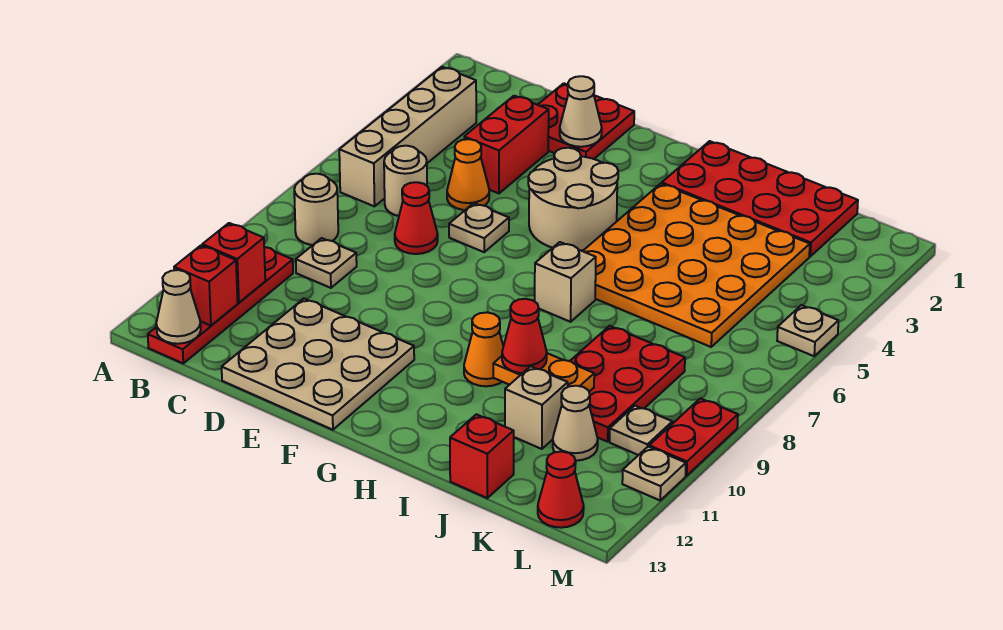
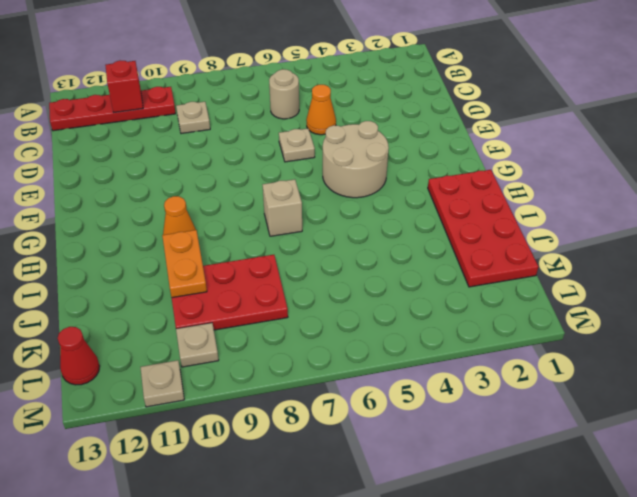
none -> tan 1x4 brick [339,67,476,206]
none -> tan 1x1 round brick [294,174,338,245]
none -> red 2x2 plate [538,83,634,159]
none -> red 1x2 brick [464,96,549,193]

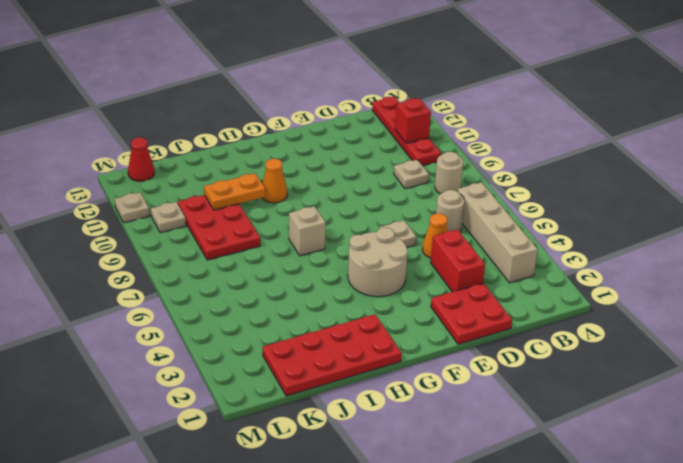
none -> red 1x1 cone [395,182,438,254]
none -> tan 3x3 plate [222,299,414,430]
none -> orange 4x4 plate [583,184,810,347]
none -> tan 1x1 brick [505,366,568,449]

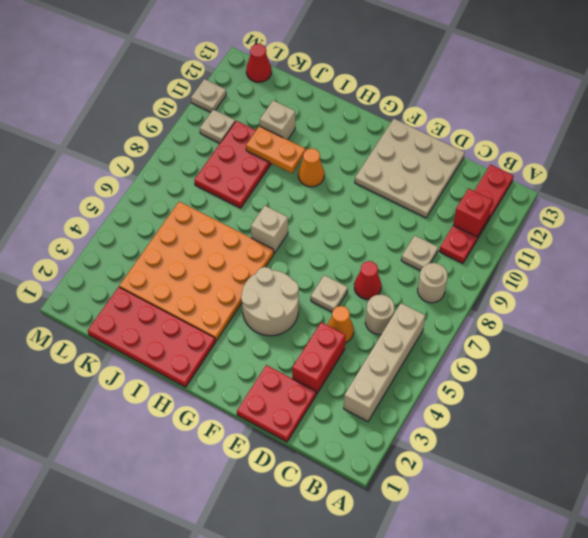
none -> red 1x1 brick [450,414,514,498]
none -> tan 1x1 cone [553,386,598,461]
none -> tan 1x1 plate [777,305,838,356]
none -> red 1x2 plate [649,398,738,476]

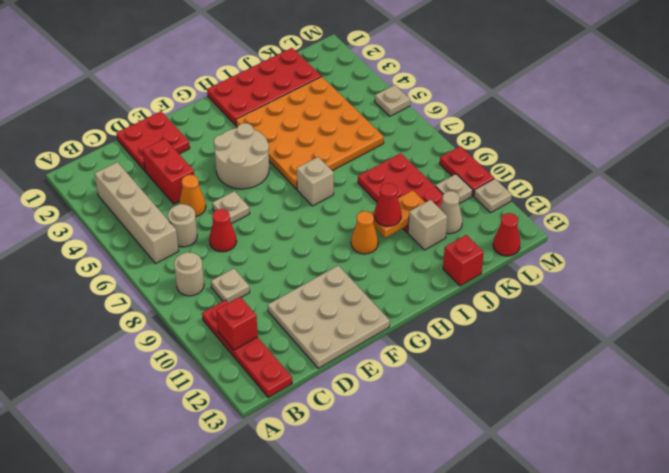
none -> red 1x1 brick [174,245,238,326]
none -> tan 1x1 cone [156,270,201,344]
none -> tan 1x1 cone [560,76,602,147]

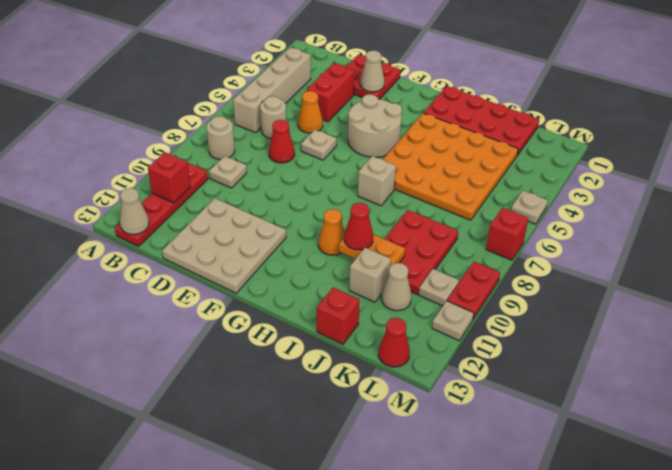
red 1x1 brick [486,208,528,260] -> red 1x1 brick moved to [174,245,238,326]

